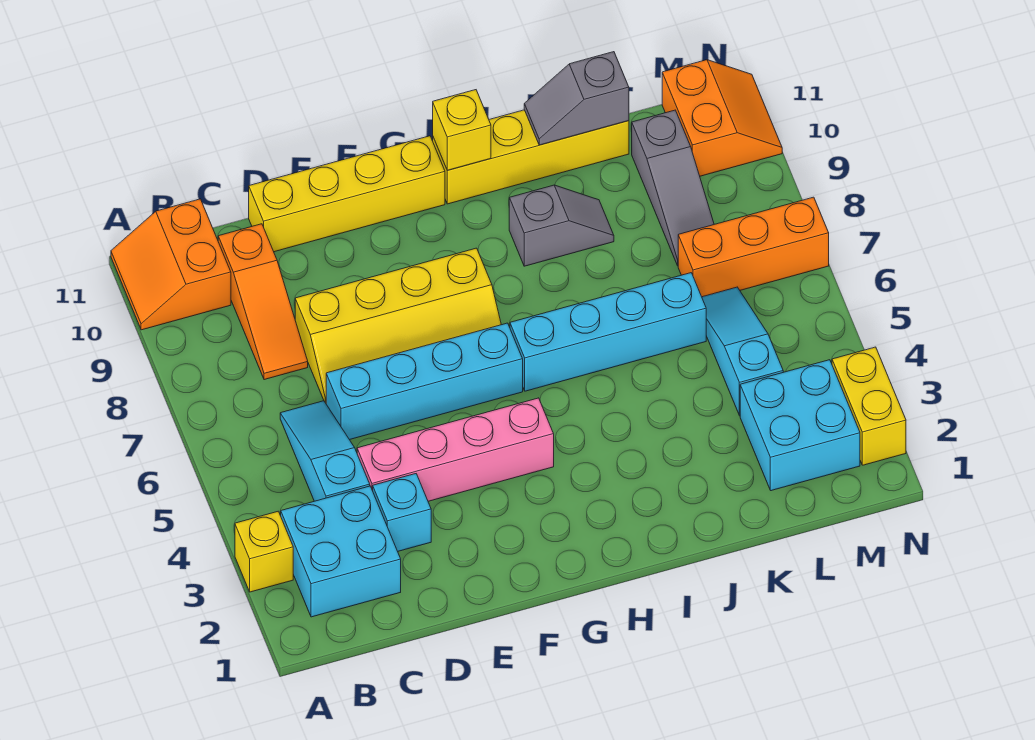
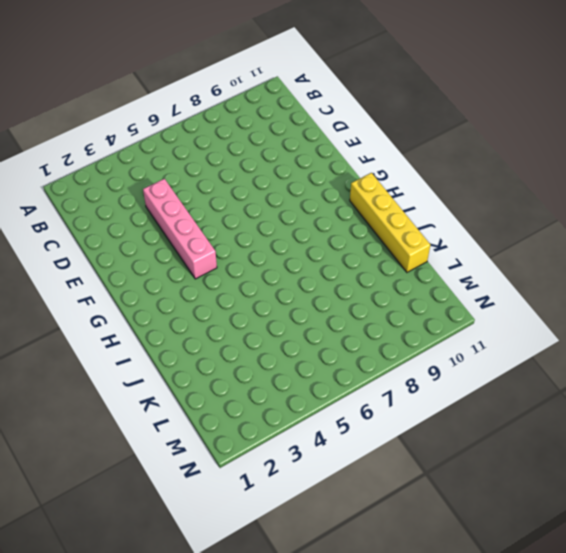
none -> yellow 1x1 brick [235,511,293,592]
none -> orange 2x2 slope [111,199,231,330]
none -> cyan 2x2 brick [281,486,401,617]

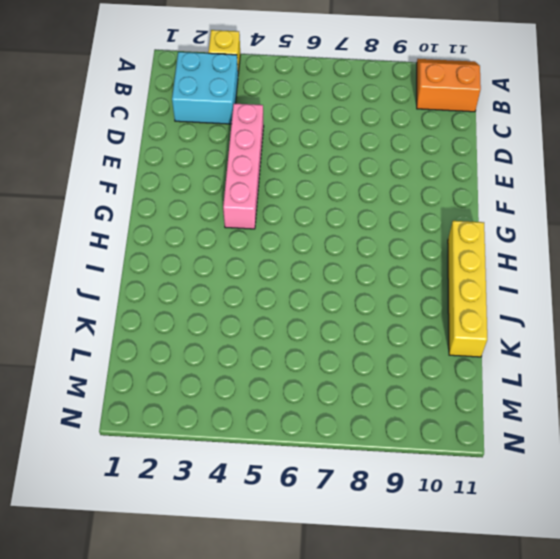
none -> cyan 1x3 slope [280,401,370,501]
none -> orange 1x3 slope [218,224,308,380]
none -> cyan 1x1 brick [373,474,431,551]

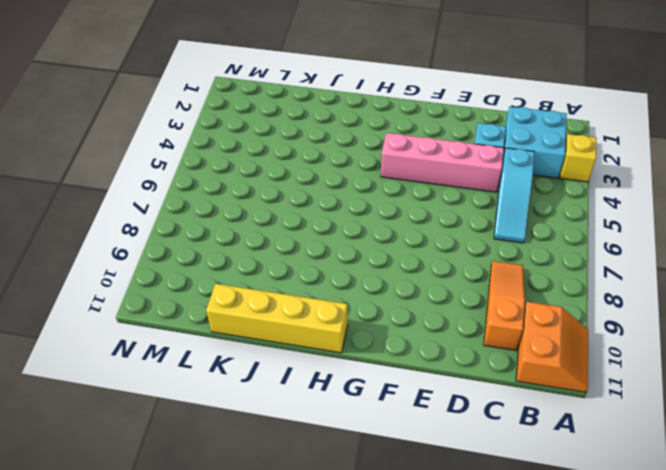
none -> cyan 1x4 brick [326,323,523,440]
none -> yellow 2x4 slope [295,248,501,403]
none -> yellow 1x4 brick [249,136,445,252]

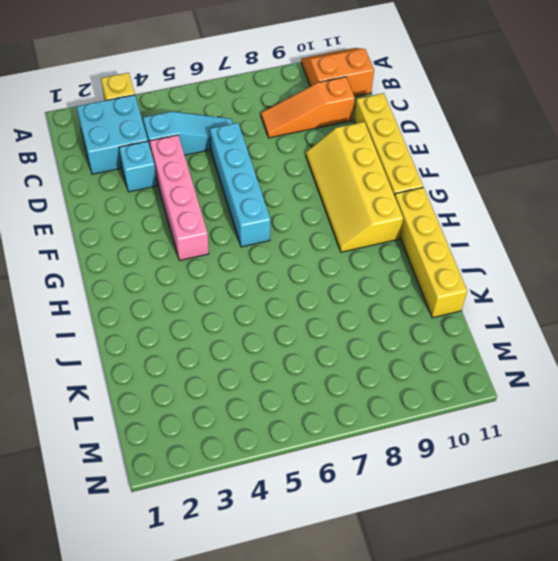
yellow 2x4 slope [306,122,403,252] -> yellow 2x4 slope moved to [295,248,501,403]
none -> cyan 1x4 brick [510,273,706,391]
none -> grey 1x2 slope [509,185,614,266]
none -> cyan 2x2 brick [740,360,860,491]

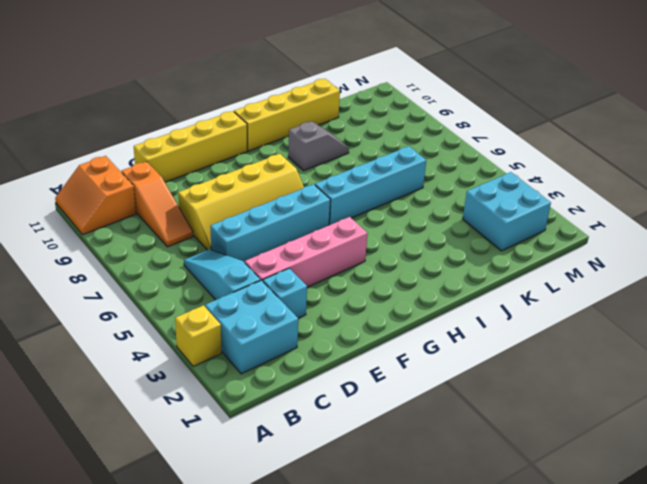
none -> cyan 1x3 slope [702,287,783,416]
none -> orange 1x3 brick [678,197,829,297]
none -> grey 1x3 slope [632,110,714,266]

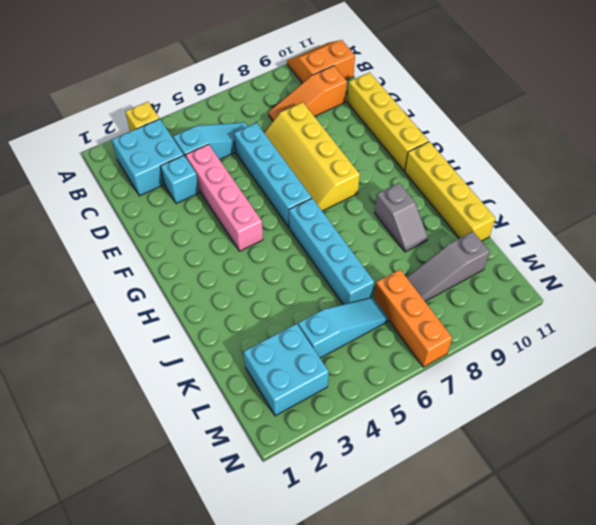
none -> orange 2x2 slope [662,60,782,176]
none -> yellow 1x2 brick [832,347,906,465]
none -> yellow 1x1 brick [433,90,491,170]

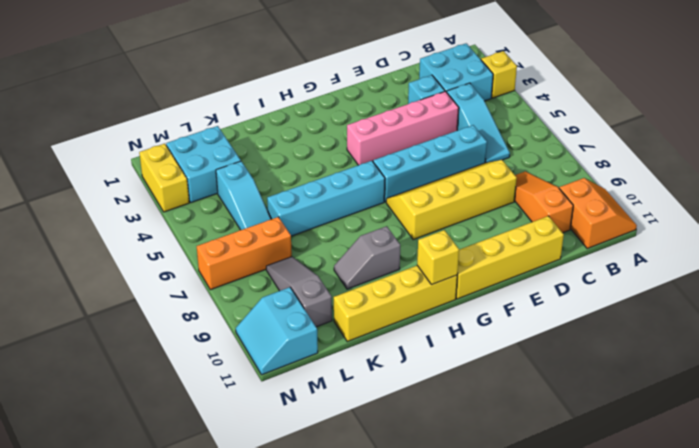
cyan 2x2 slope [236,287,318,375] -> orange 2x2 slope [662,60,782,176]
none -> grey 1x2 slope [524,52,629,145]

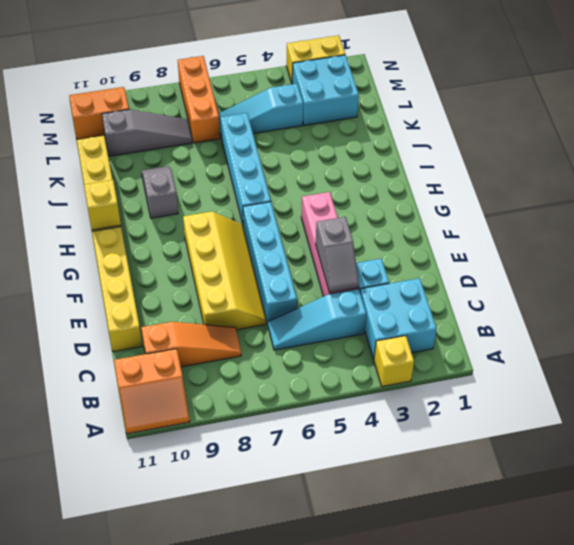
grey 1x2 slope [316,217,359,293] -> grey 1x2 slope moved to [524,52,629,145]

